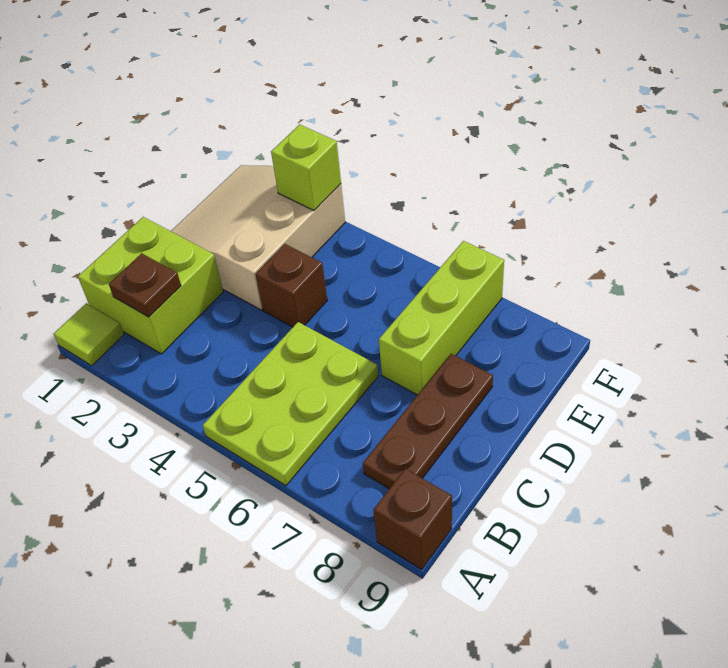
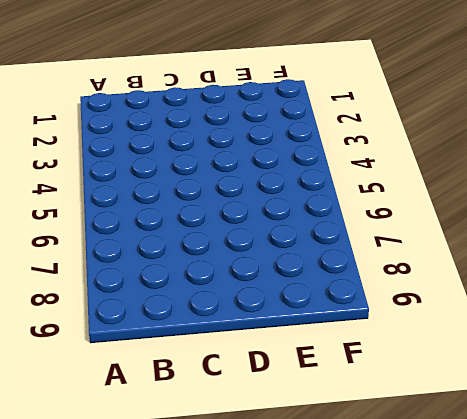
none -> lime 1x1 tile [54,303,124,366]
none -> lime 2x3 plate [203,322,378,486]

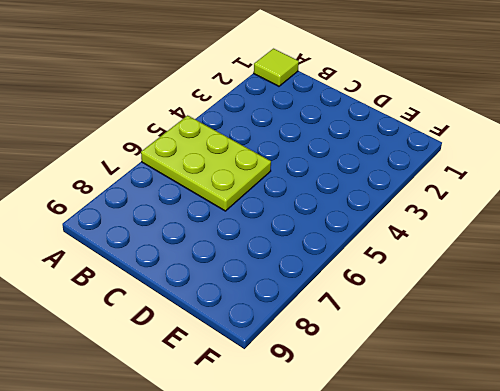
none -> brown 1x1 brick [373,469,452,570]
none -> lime 2x2 brick [78,217,223,354]

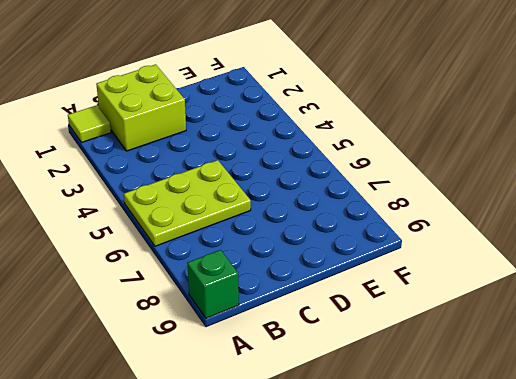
green 1x1 brick [187,250,239,318] -> brown 1x1 brick [373,469,452,570]
none -> brown 1x3 plate [363,354,493,489]
none -> tan 3x3 slope [171,165,345,310]

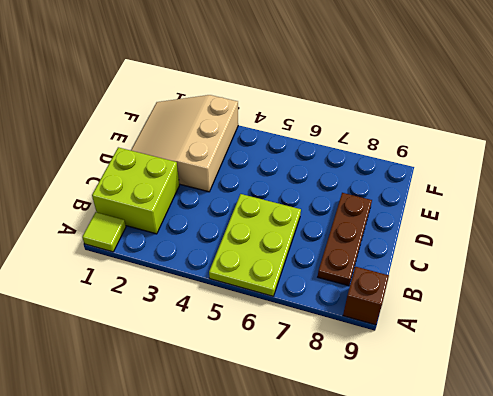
none -> brown 1x1 brick [256,244,327,327]
none -> lime 1x3 brick [379,241,504,395]

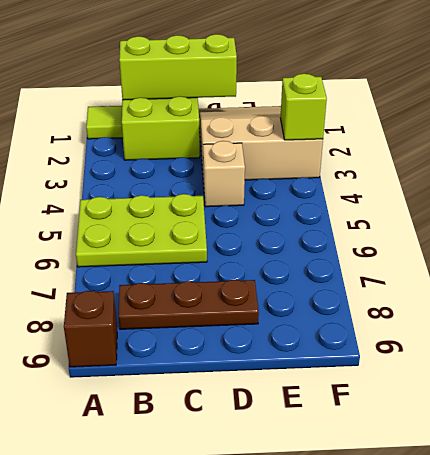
lime 1x3 brick [119,34,237,100] -> lime 1x3 brick moved to [379,241,504,395]
tan 1x1 brick [203,141,245,207] -> brown 1x1 brick [256,244,327,327]
none -> brown 1x1 plate [109,253,181,317]

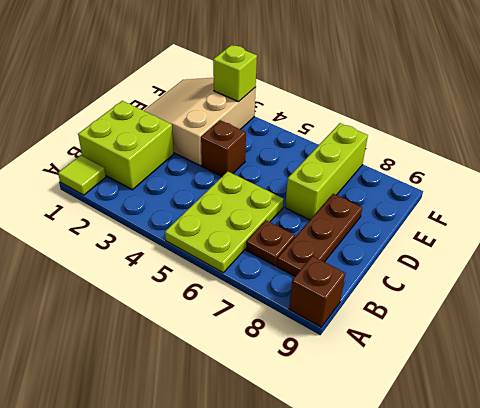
brown 1x1 plate [246,220,295,266] -> brown 1x1 plate moved to [109,253,181,317]

